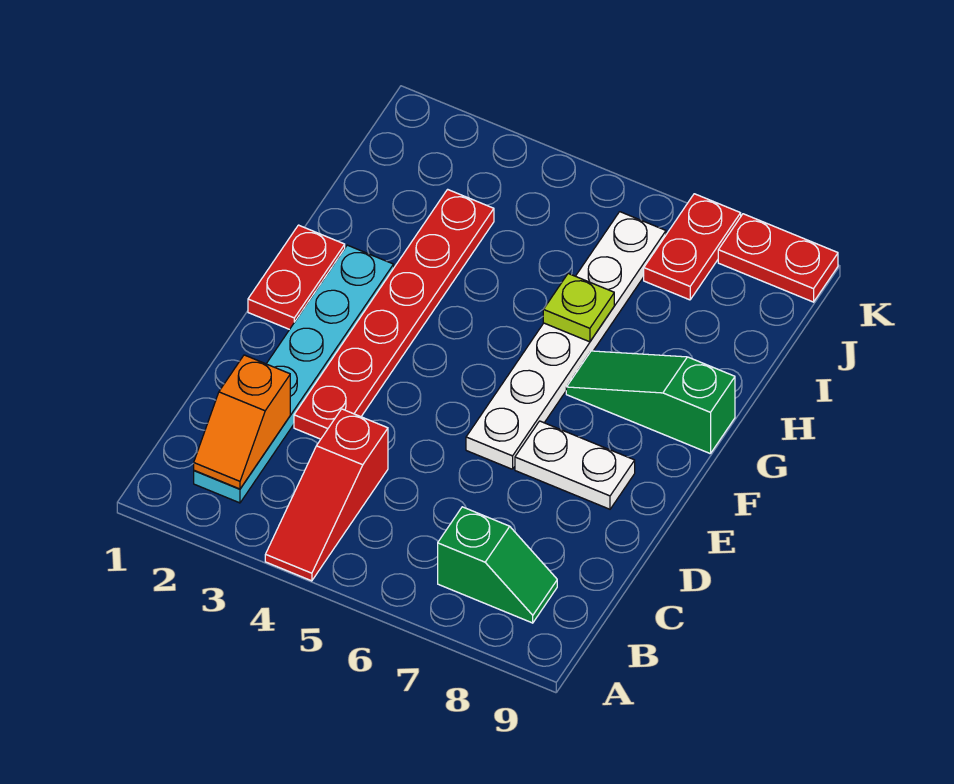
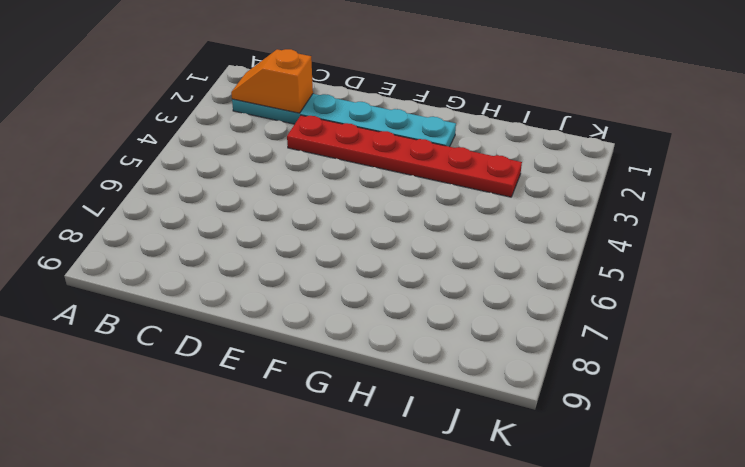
none -> red 1x3 slope [265,409,388,581]
none -> green 1x2 slope [438,507,557,623]
none -> white 1x6 plate [466,212,666,469]

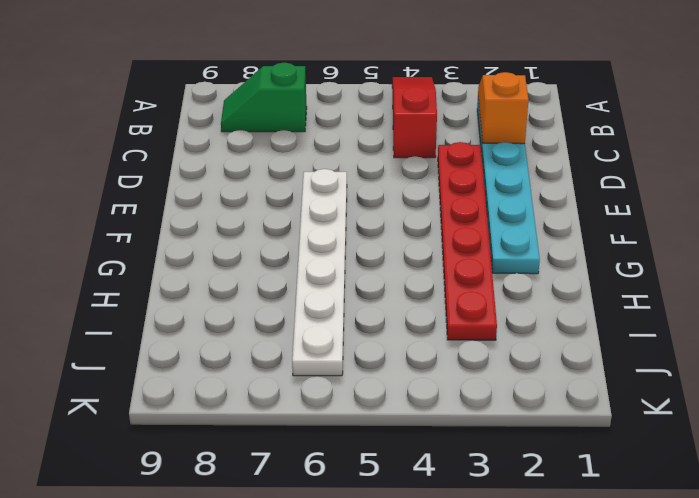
none -> white 1x2 plate [515,421,635,509]
none -> red 1x2 plate [248,225,345,330]
none -> green 1x3 slope [566,351,735,454]

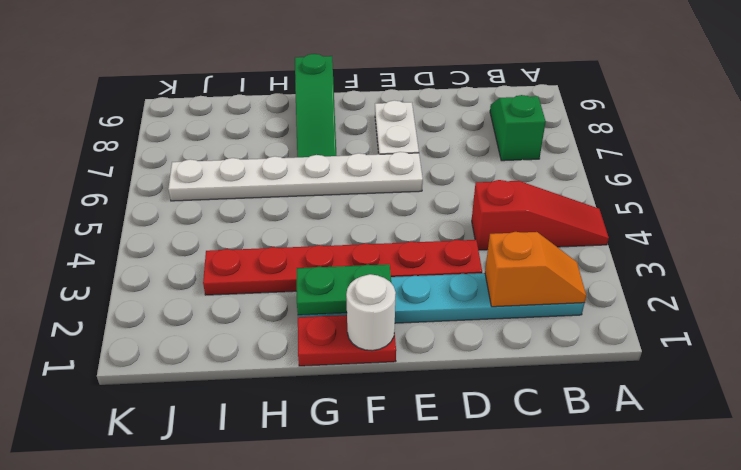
white 1x1 round brick [346,274,396,351] -> none
green 1x2 plate [297,264,391,315] -> none
none -> red 1x2 plate [644,194,741,300]
none -> red 1x2 plate [718,214,838,302]
none -> lime 1x1 plate [543,274,614,342]

